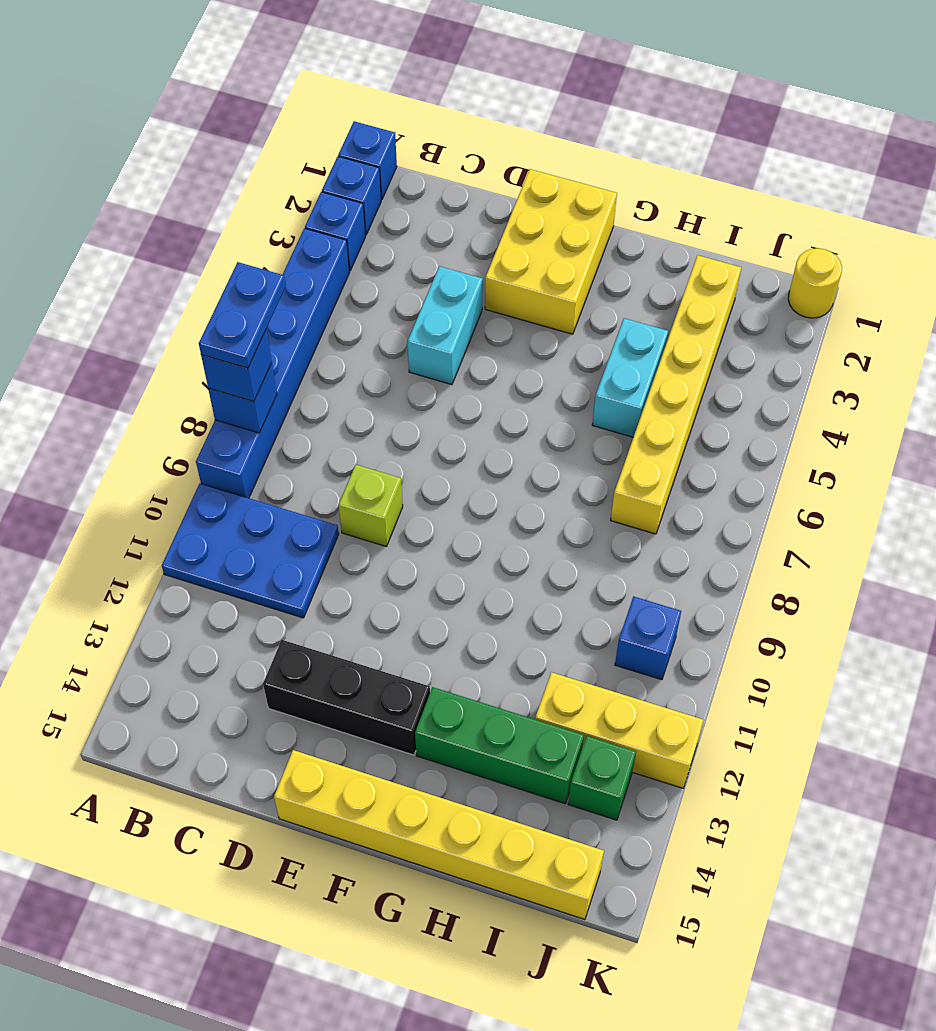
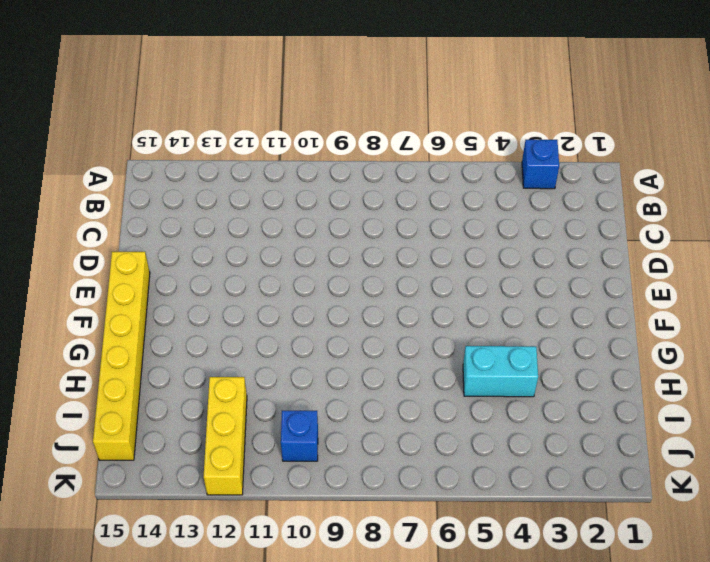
none -> blue 1x1 brick [338,121,397,200]
none -> blue 1x1 brick [322,156,381,235]
none -> blue 1x6 brick [196,228,349,498]

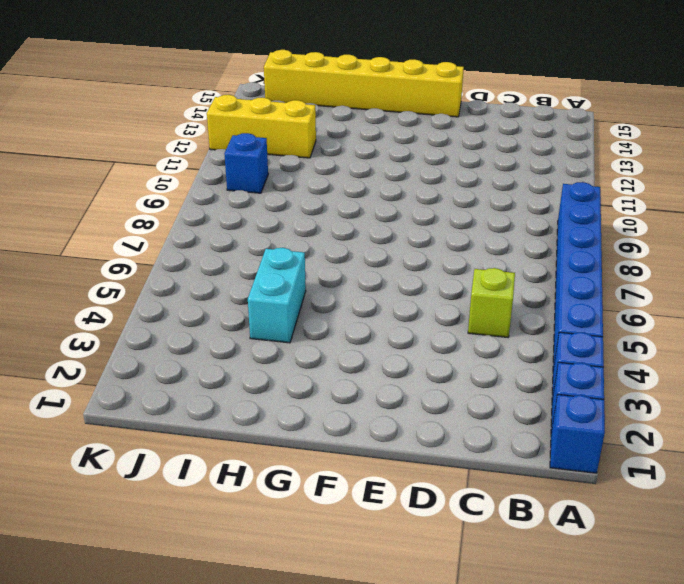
lime 1x1 brick [468,268,515,337] -> lime 1x1 brick moved to [339,465,403,546]
none -> blue 2x3 plate [162,484,339,618]
none -> cyan 1x2 brick [408,266,482,385]
none -> black 1x3 brick [263,640,430,755]

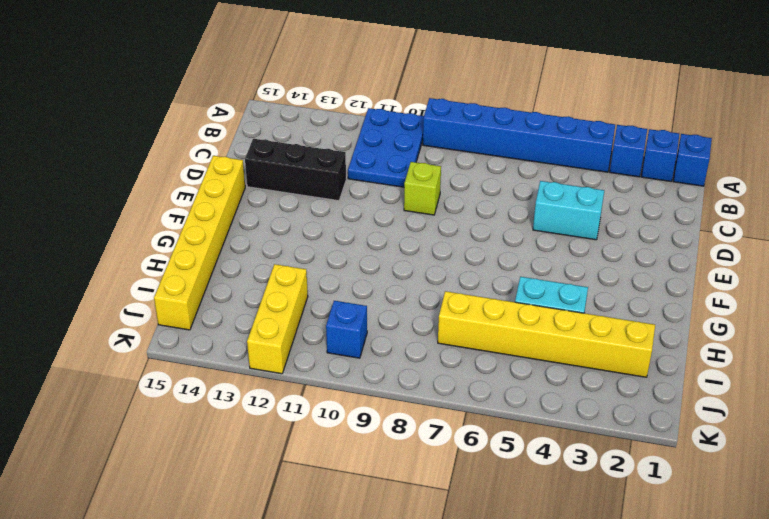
black 1x3 brick [245,139,346,201] -> black 1x3 brick turned to [263,640,430,755]
none -> yellow 2x3 brick [485,169,617,334]
none -> green 1x3 brick [415,687,584,804]
none -> green 1x1 brick [568,736,636,820]

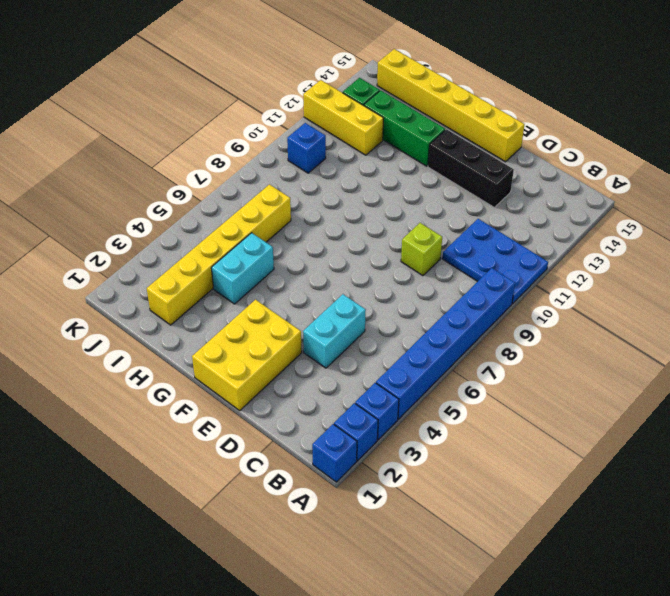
none -> yellow 1x1 round brick [788,248,842,318]
none -> blue 1x1 brick [208,363,277,433]
none -> blue 1x1 brick [201,329,272,402]

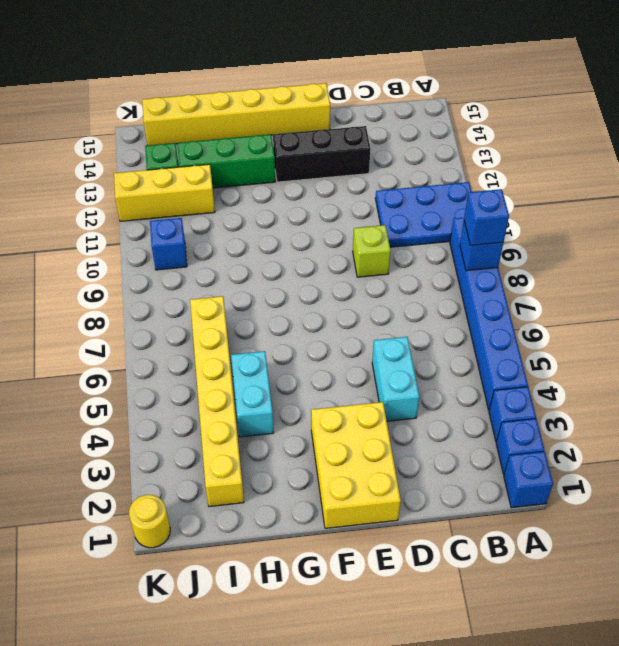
none -> blue 1x2 plate [199,262,286,368]

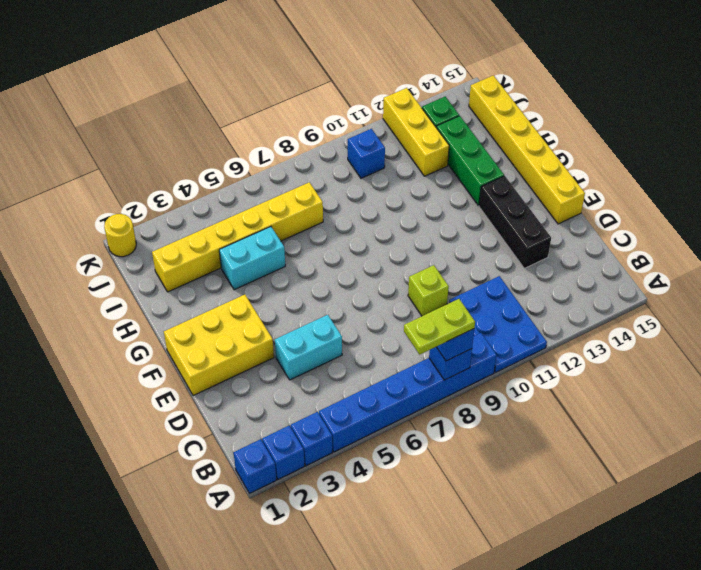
lime 1x2 plate [404,299,475,354] -> blue 1x2 plate [199,262,286,368]

